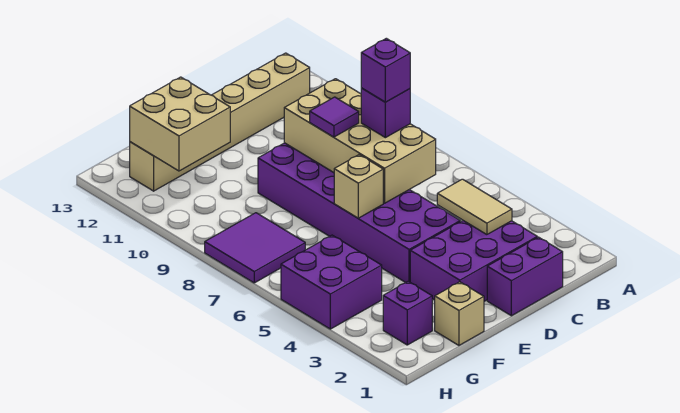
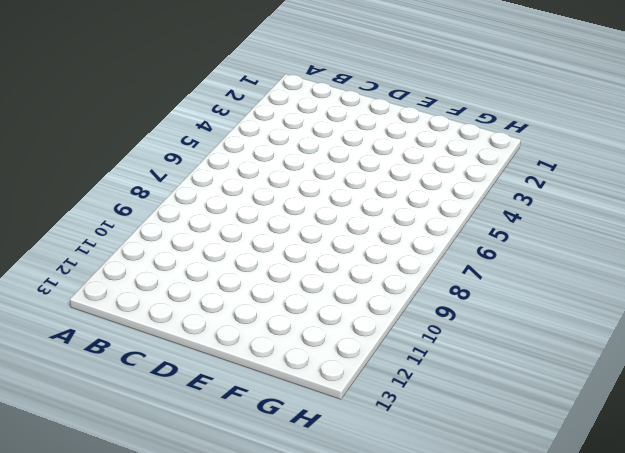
none -> tan 1x6 brick [130,53,310,191]
none -> purple 1x2 brick [487,237,563,316]
none -> purple 2x3 brick [410,221,537,301]

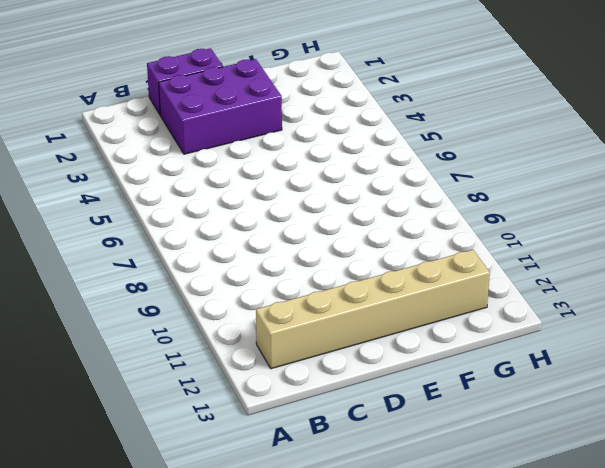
none -> purple 2x6 brick [258,143,460,283]
none -> tan 1x1 brick [435,282,484,345]
none -> purple 1x1 brick [383,281,432,345]

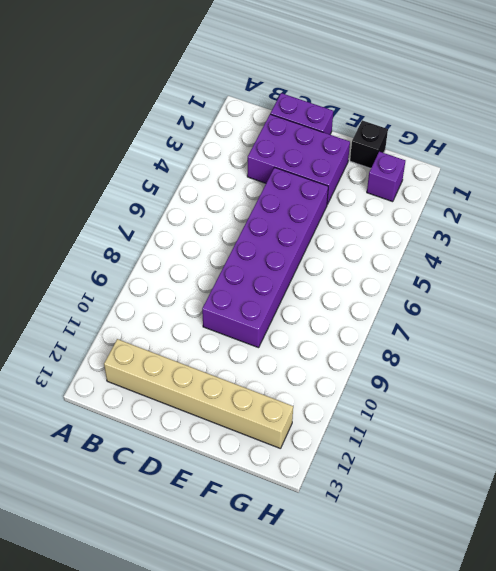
black 1x1 brick [350,120,388,168] -> tan 1x1 brick [435,282,484,345]
none -> purple 2x2 brick [281,235,382,329]
none -> purple 2x2 tile [205,213,305,283]
none -> tan 1x2 tile [437,179,512,235]

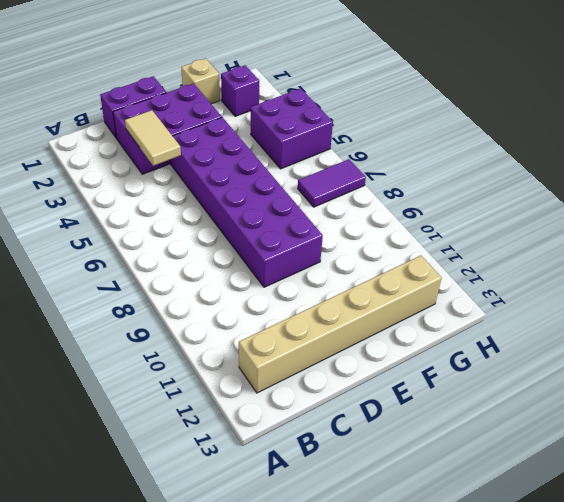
purple 1x2 tile [298,159,366,207] -> purple 2x2 tile [205,213,305,283]
none -> tan 2x4 brick [284,79,436,203]
none -> tan 1x1 brick [334,155,383,218]
none -> tan 2x2 brick [130,77,230,171]

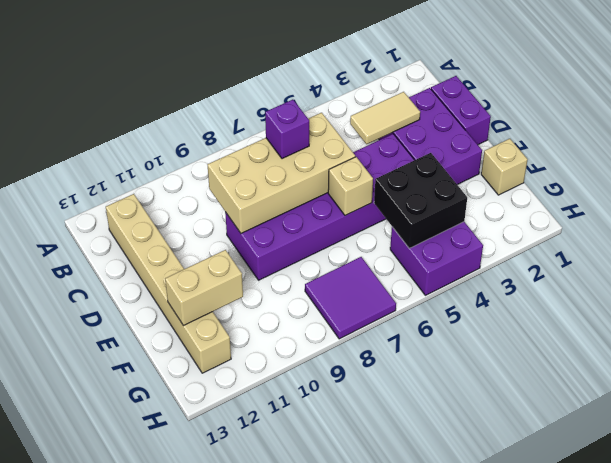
black 2x2 brick [374,153,467,248] -> none
tan 1x2 brick [165,250,243,326] -> tan 2x2 brick [130,77,230,171]
none -> purple 1x1 brick [383,281,432,345]
none -> purple 1x1 tile [310,97,359,137]
none -> purple 1x1 brick [361,38,410,102]

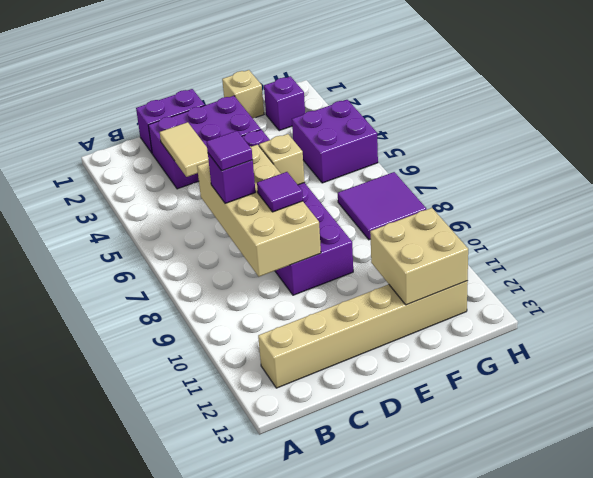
purple 1x1 tile [207,131,253,171] -> purple 1x1 brick [361,38,410,102]

